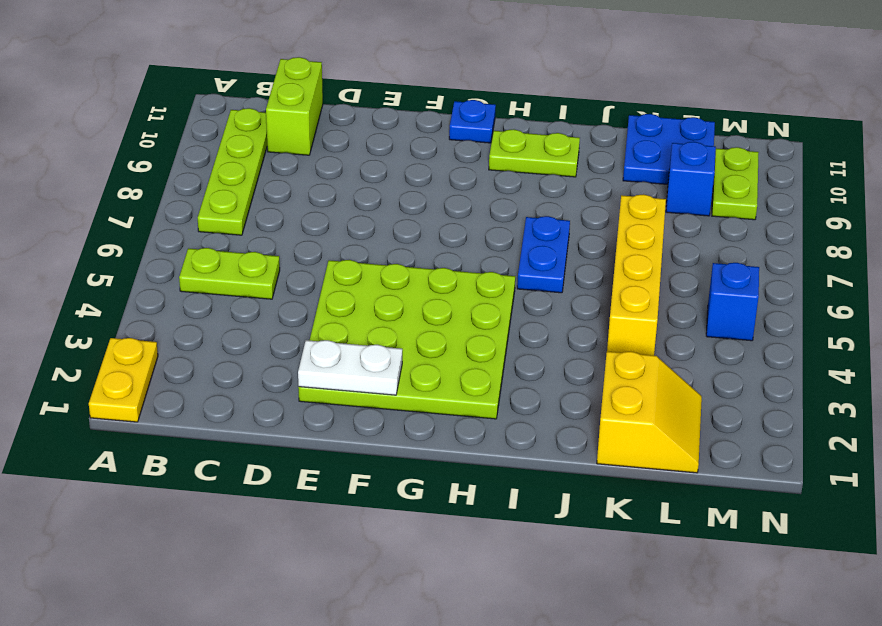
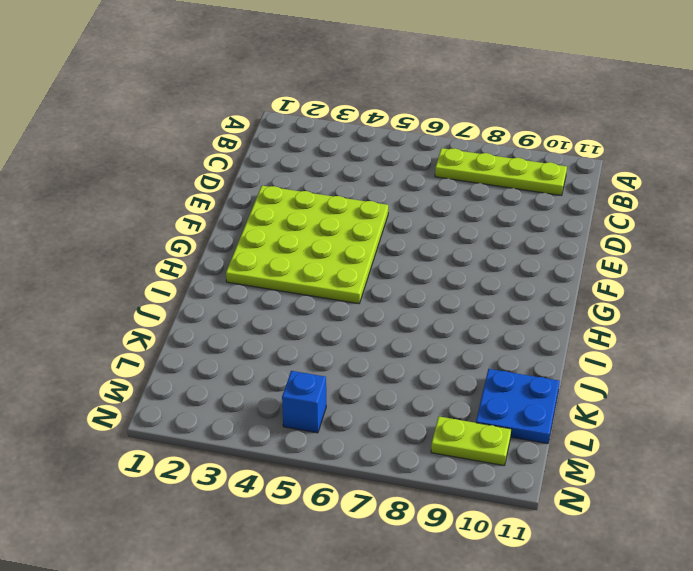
none -> yellow 1x2 plate [89,338,158,422]
none -> lime 1x2 plate [179,248,280,299]
none -> lime 1x2 brick [266,57,323,155]

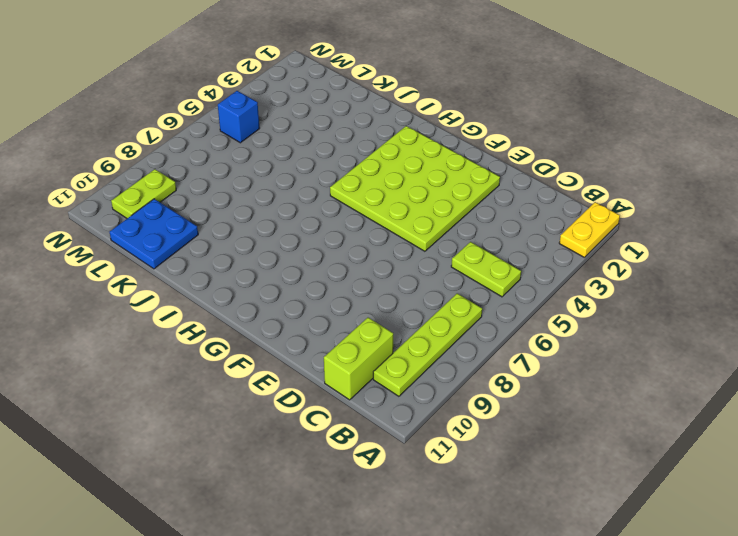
none -> blue 1x1 plate [449,100,496,143]
none -> lime 1x2 plate [489,129,580,177]
none -> blue 1x2 plate [517,216,570,293]

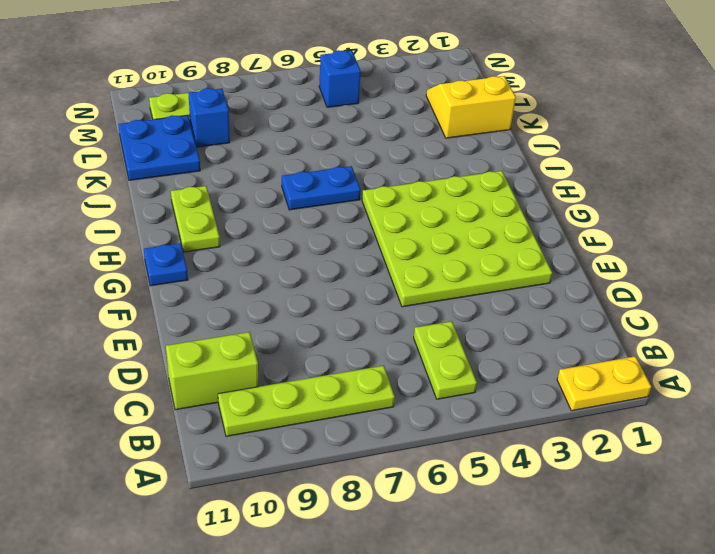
none -> yellow 1x4 brick [607,194,666,355]
none -> white 1x2 plate [298,340,402,395]

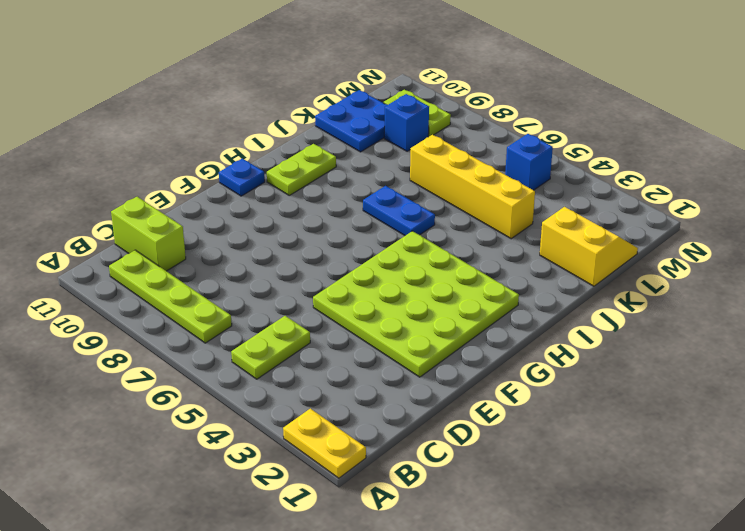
none -> white 1x2 plate [298,340,402,395]

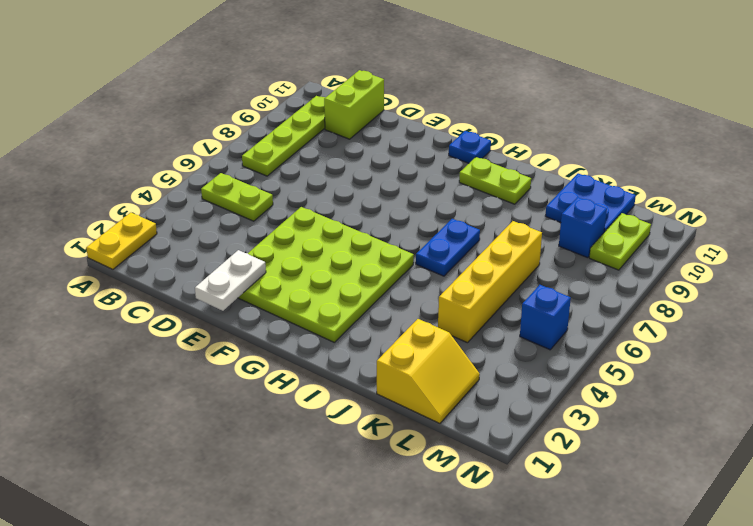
white 1x2 plate [195,250,266,311] -> white 1x2 plate turned to [298,340,402,395]

